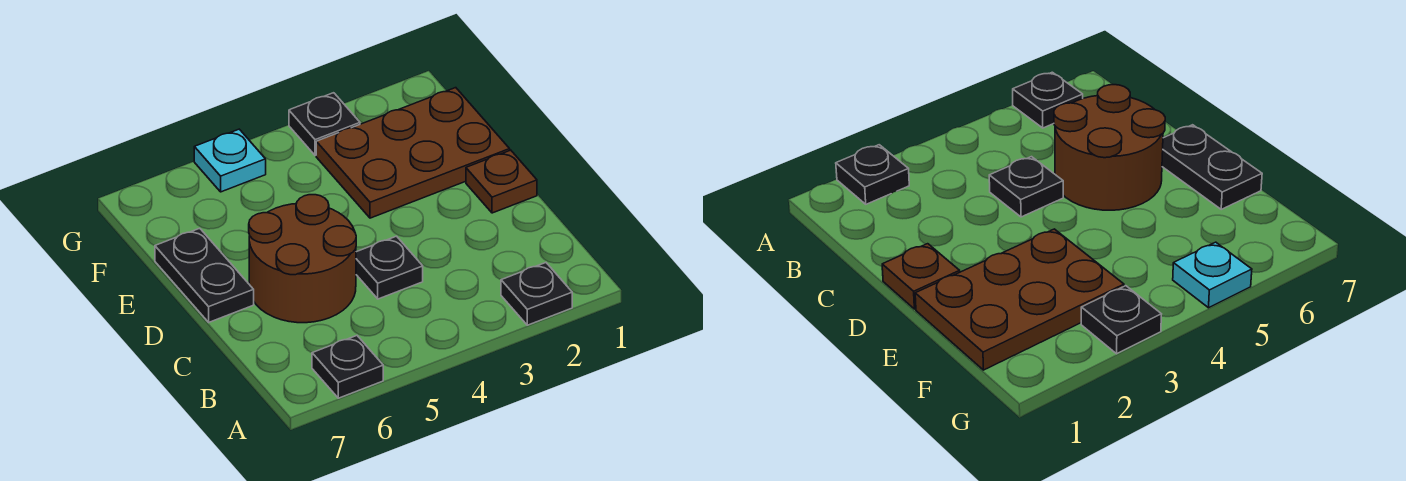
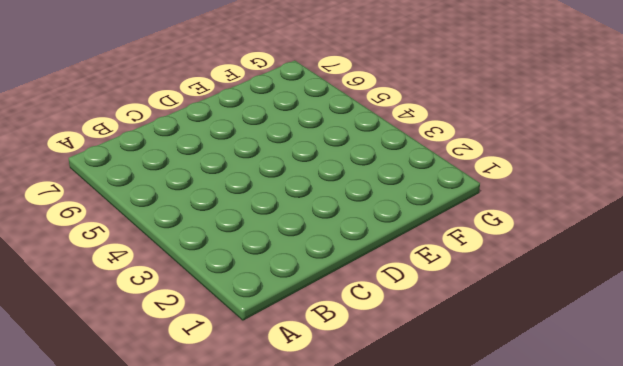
none -> black 1x1 plate [501,263,572,325]
none -> black 1x1 plate [312,336,383,398]

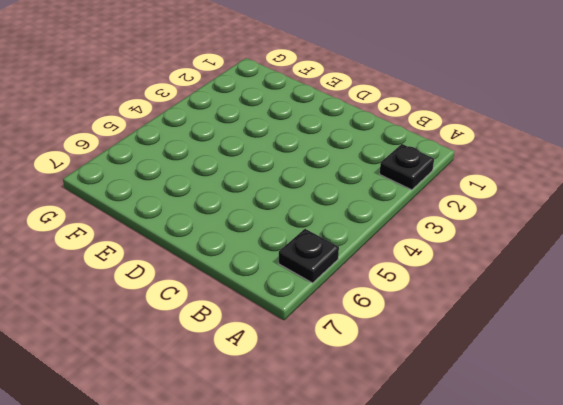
none -> black 1x1 plate [356,236,423,299]
none -> brown 2x2 round brick [249,195,356,323]

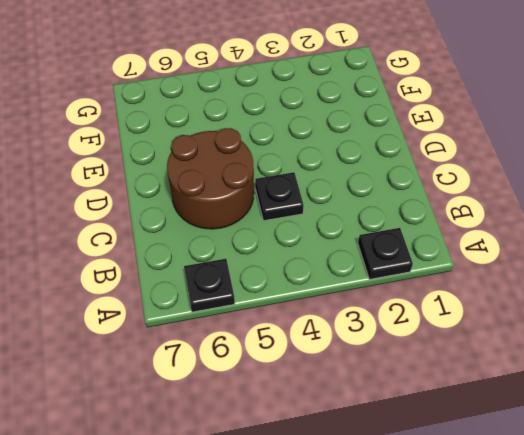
none -> brown 1x1 plate [466,150,537,213]
none -> black 1x2 plate [155,228,254,322]

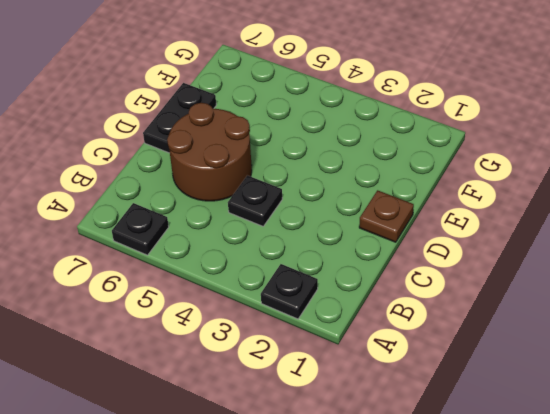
none -> brown 2x3 plate [316,88,510,218]
none -> black 1x1 plate [289,93,360,155]

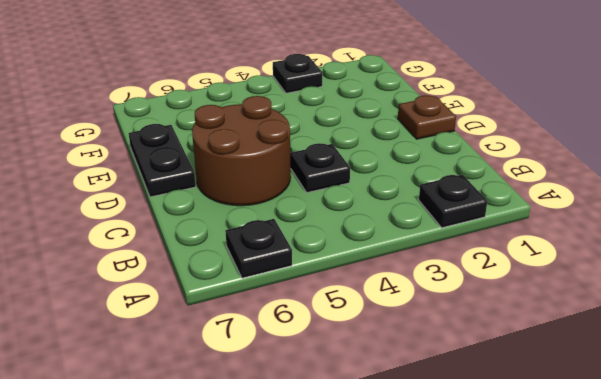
none -> brown 2x3 plate [316,88,510,218]
none -> cyan 1x1 plate [194,129,266,192]

